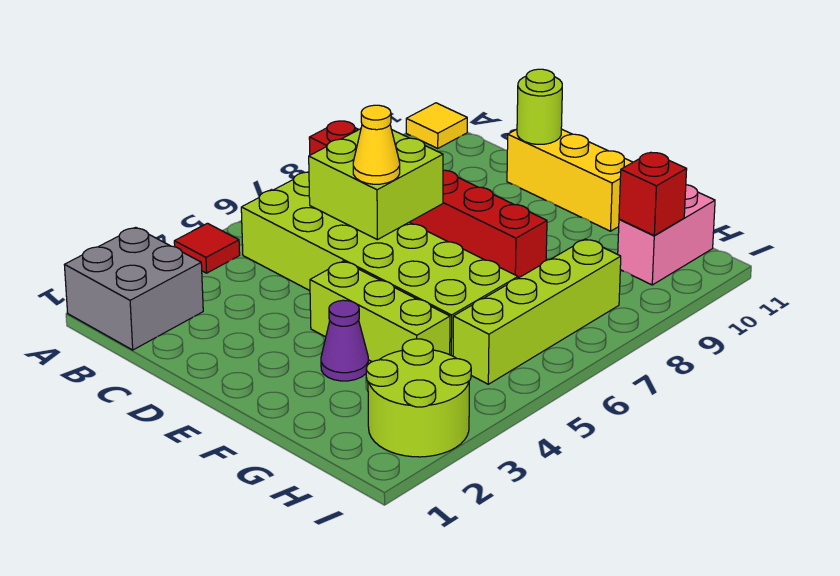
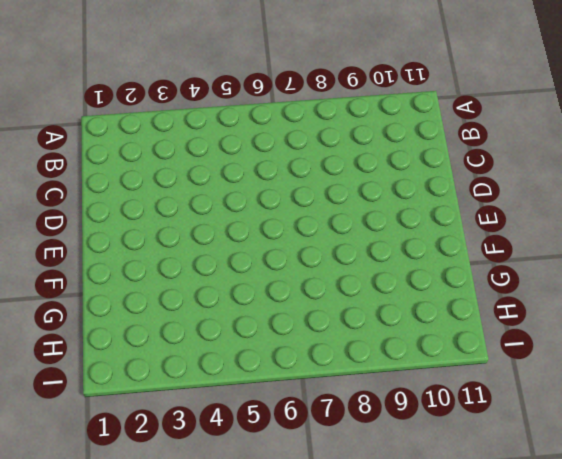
none -> grey 2x2 brick [65,227,203,350]
none -> red 1x1 tile [174,223,240,273]
none -> red 1x6 brick [309,121,547,278]

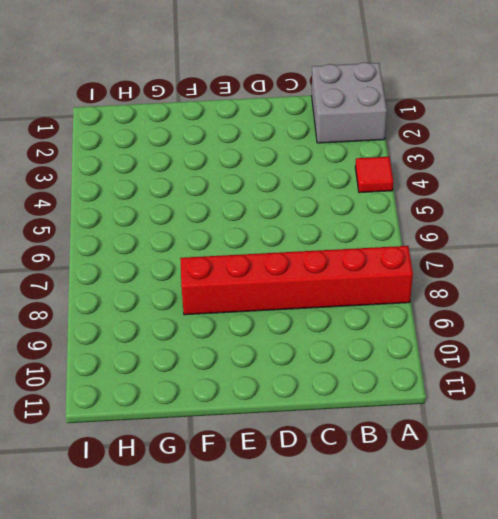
none -> yellow 1x1 tile [406,103,467,148]
none -> lime 2x6 brick [241,172,518,356]
none -> yellow 1x3 brick [507,129,633,231]

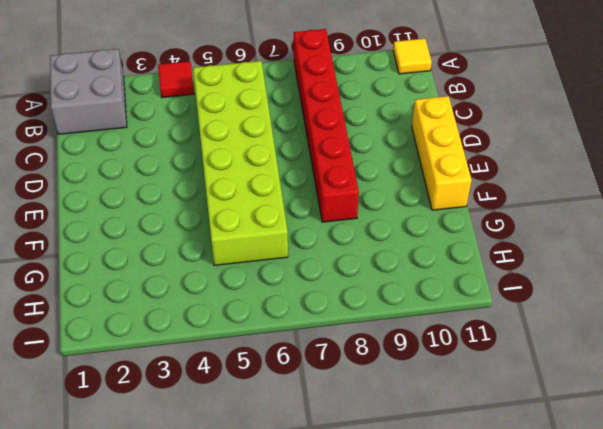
none -> lime 1x3 brick [310,261,450,362]
none -> purple 1x1 cone [321,300,368,381]
none -> lime 2x2 round brick [366,339,471,457]

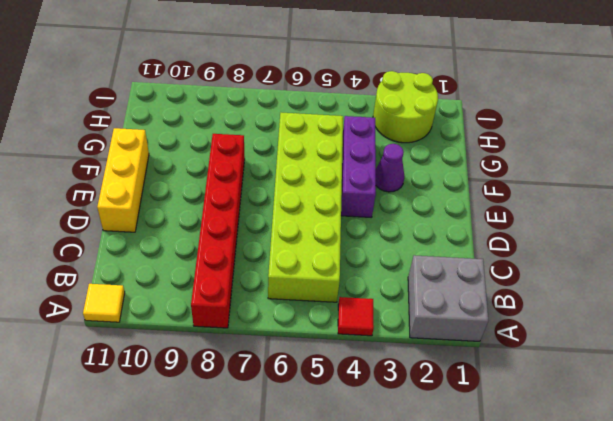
purple 1x3 brick [341,116,376,218] -> lime 1x3 brick [310,261,450,362]
none -> lime 1x4 brick [453,239,621,384]
none -> pink 1x2 brick [618,185,715,285]
none -> lime 2x2 brick [309,129,443,240]

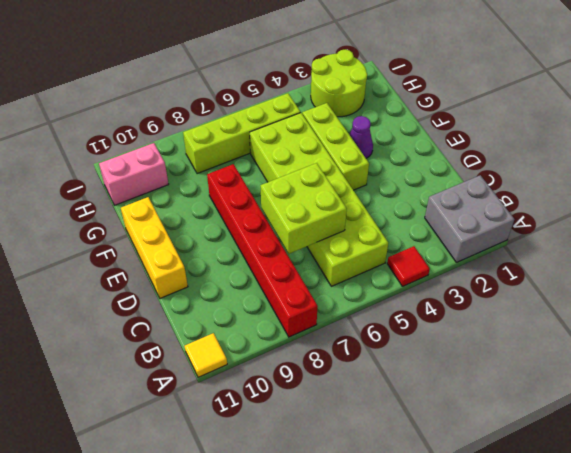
none -> lime 1x1 round brick [517,69,562,144]
none -> red 1x1 brick [619,153,687,235]
none -> yellow 1x1 cone [353,105,400,184]

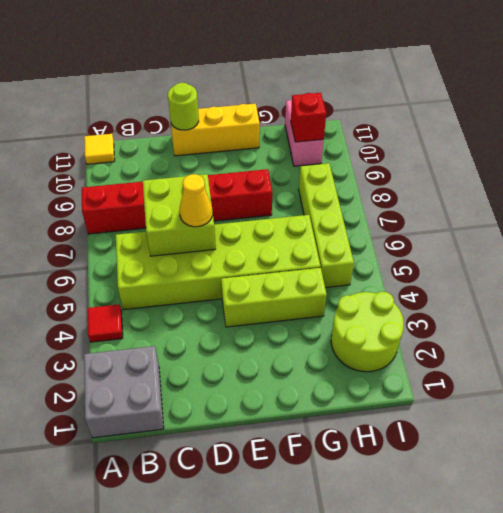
none -> purple 1x1 cone [321,300,368,381]

